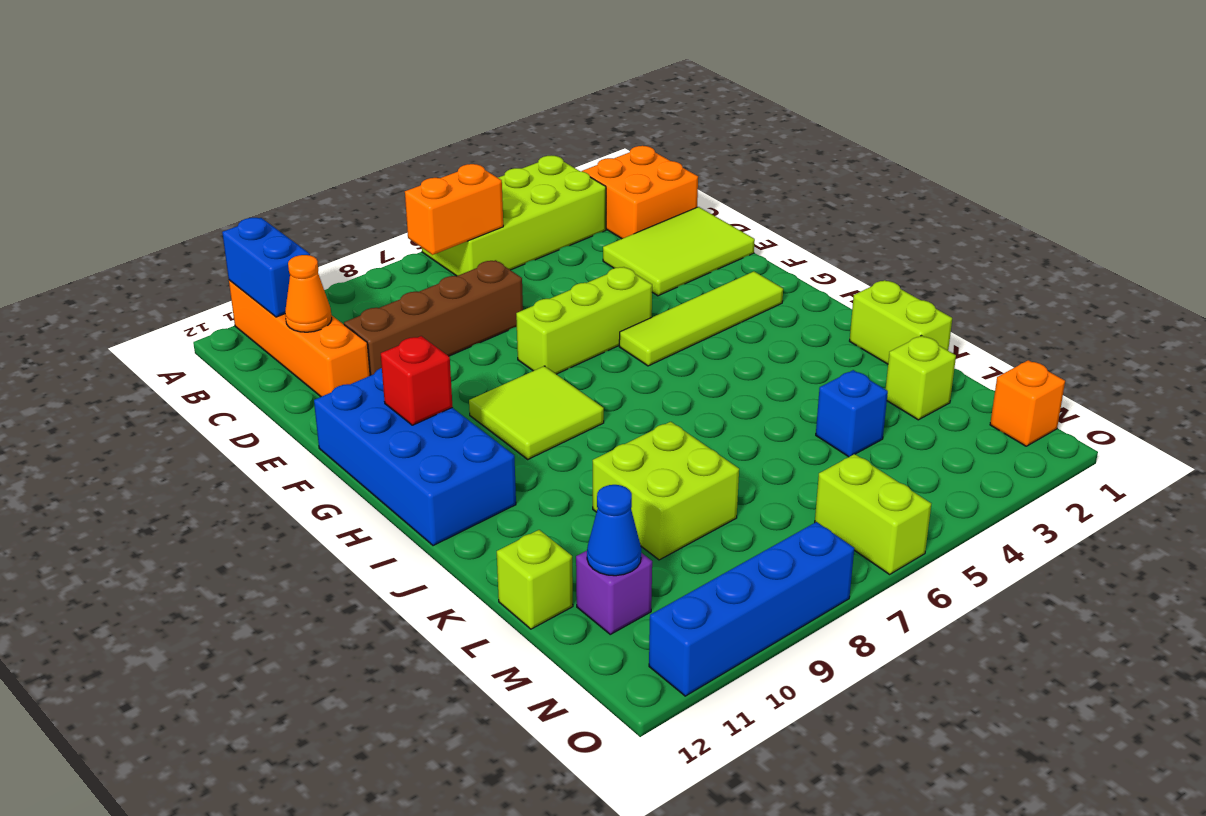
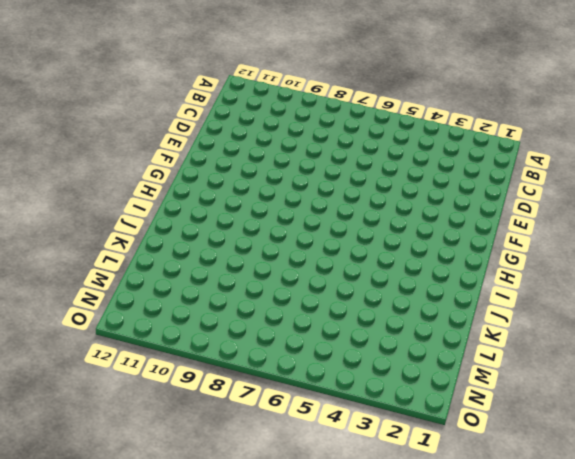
none -> lime 2x4 brick [422,156,606,276]
none -> orange 1x4 brick [229,280,370,397]
none -> orange 2x2 brick [582,146,698,239]

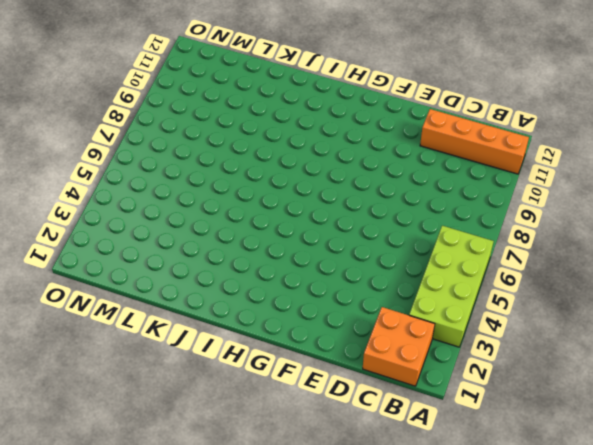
none -> lime 2x3 tile [603,207,755,296]
none -> brown 1x4 brick [344,260,523,376]
none -> lime 1x3 brick [516,267,652,374]

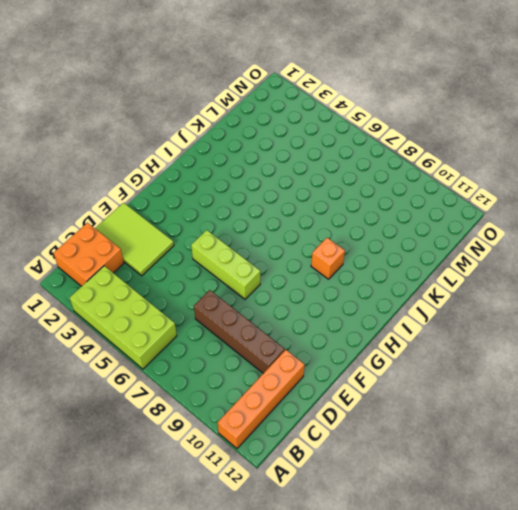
orange 1x1 brick [311,238,345,279] -> orange 1x1 brick moved to [990,360,1065,446]
none -> blue 2x4 brick [314,368,516,546]
none -> lime 1x4 tile [619,271,783,366]
none -> lime 2x2 tile [469,366,604,459]

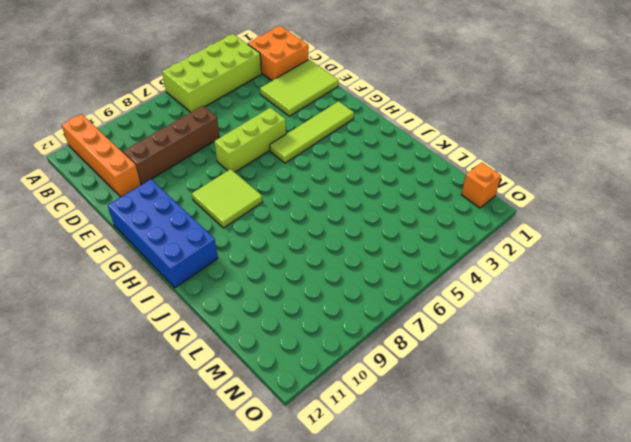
none -> lime 1x2 brick [850,280,952,364]
none -> lime 2x2 brick [593,422,739,560]
none -> lime 1x1 brick [886,335,956,420]

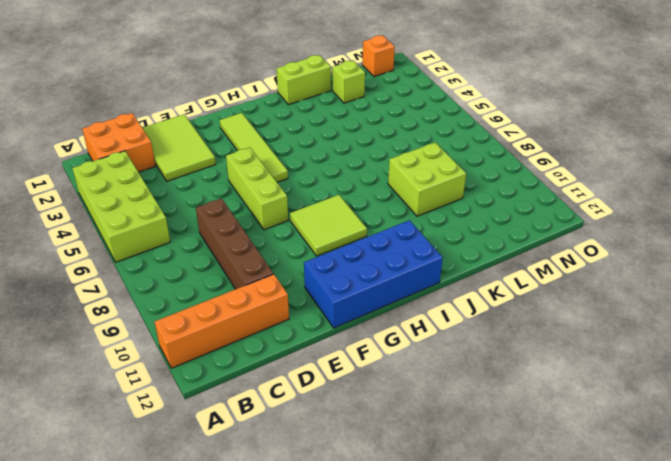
none -> blue 1x1 brick [816,370,888,457]
none -> lime 1x1 brick [497,530,573,629]
none -> purple 1x1 brick [576,551,652,634]

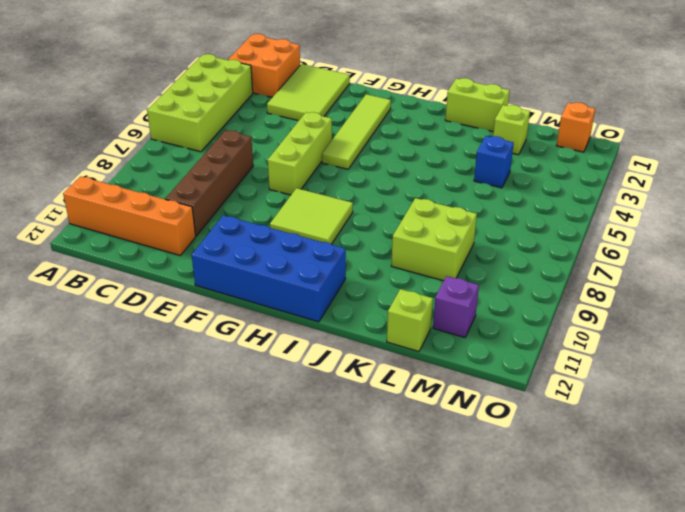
none -> lime 1x2 brick [815,454,931,574]
none -> blue 1x4 brick [649,522,854,696]
none -> blue 1x2 brick [222,218,310,317]

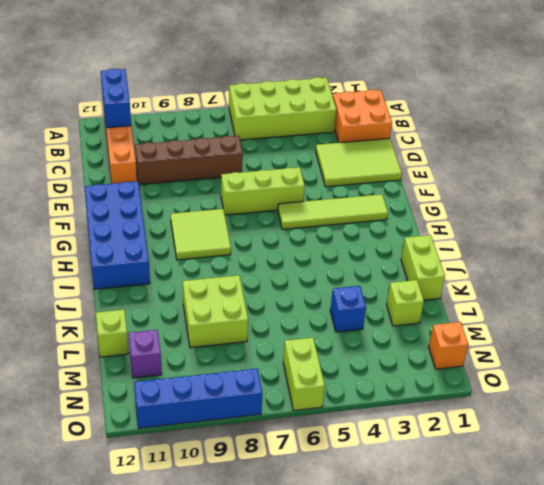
none -> orange 1x2 brick [405,164,503,255]
none -> orange 1x1 cone [285,255,332,332]
none -> red 1x1 brick [381,336,453,425]

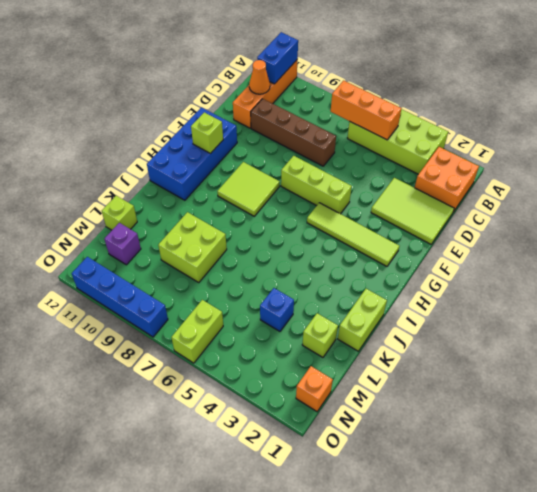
orange 1x3 brick [331,81,402,140] -> orange 1x2 brick [405,164,503,255]
lime 1x1 brick [191,112,223,154] -> red 1x1 brick [381,336,453,425]
none -> blue 1x1 cone [587,485,641,576]

